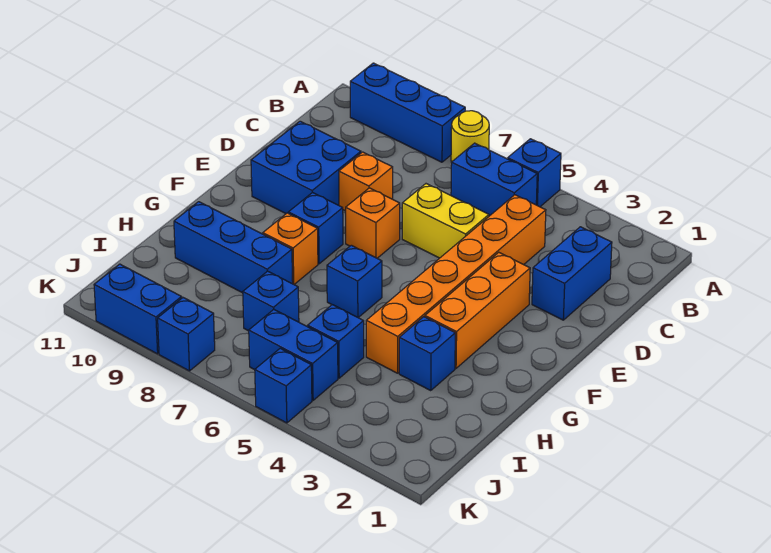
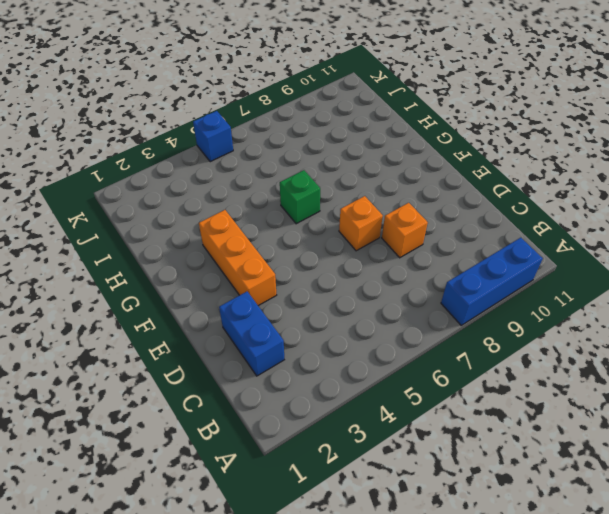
green 1x1 brick [280,170,320,224] -> blue 1x1 brick [327,245,382,318]
none -> blue 1x1 brick [508,139,561,207]
none -> yellow 1x1 round brick [451,111,489,162]
none -> blue 1x2 brick [451,143,537,216]

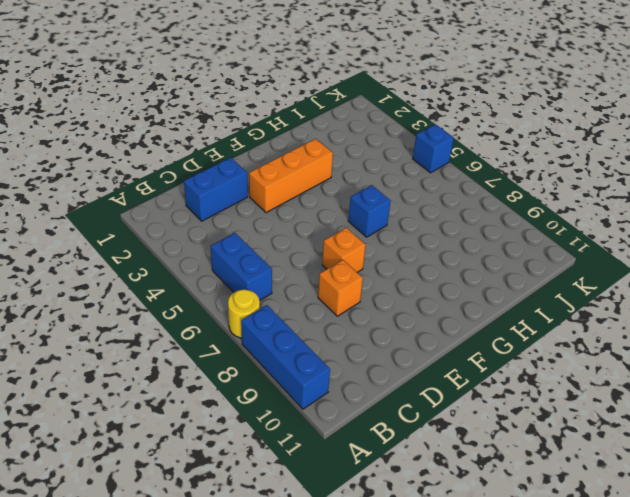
none -> blue 1x1 brick [508,139,561,207]
none -> orange 1x6 brick [366,195,546,373]
none -> yellow 1x2 brick [402,184,489,258]

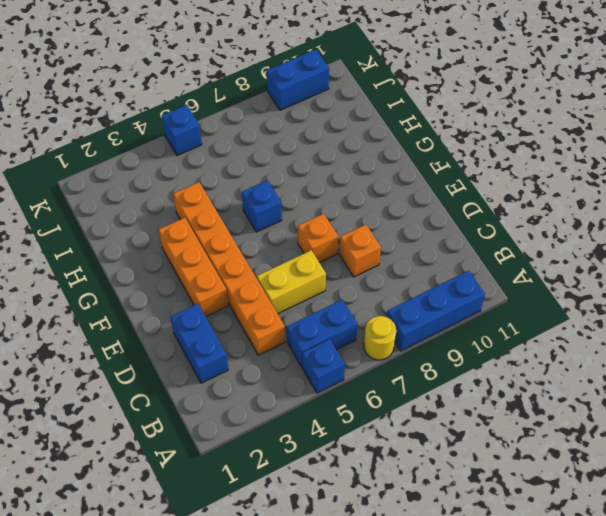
none -> blue 2x2 brick [251,121,361,213]
none -> blue 1x1 brick [288,192,343,264]
none -> orange 1x1 brick [263,213,318,284]

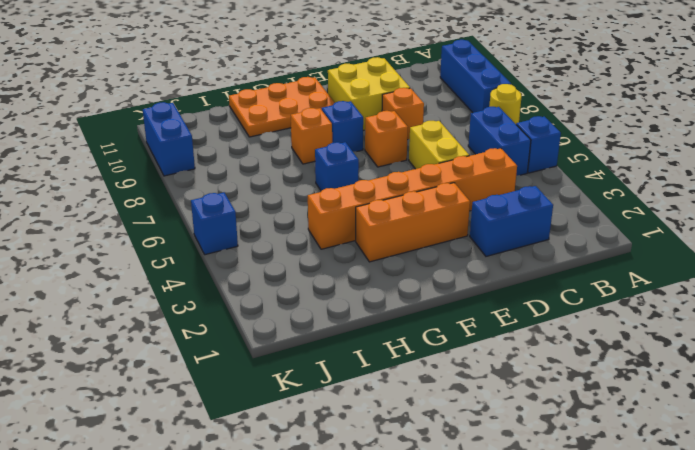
yellow 2x2 brick [328,57,410,130] -> blue 2x2 brick [251,121,361,213]
orange 2x3 plate [229,77,335,137] -> blue 1x3 brick [174,202,293,293]
none -> blue 1x1 brick [399,317,455,390]
none -> blue 1x1 brick [308,305,364,378]
none -> blue 1x1 brick [243,271,299,331]

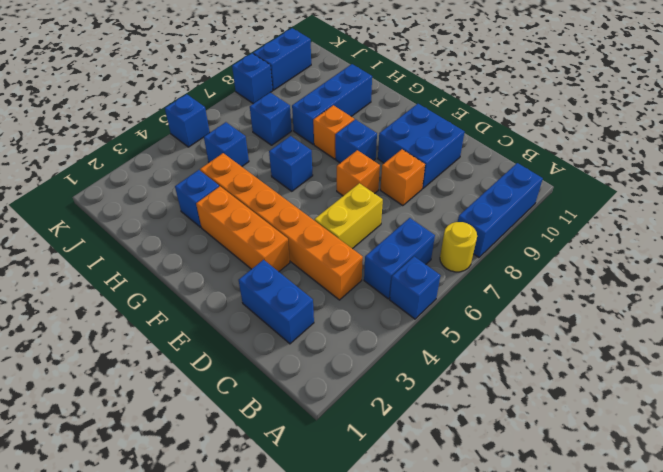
none -> blue 1x2 brick [249,310,338,400]

